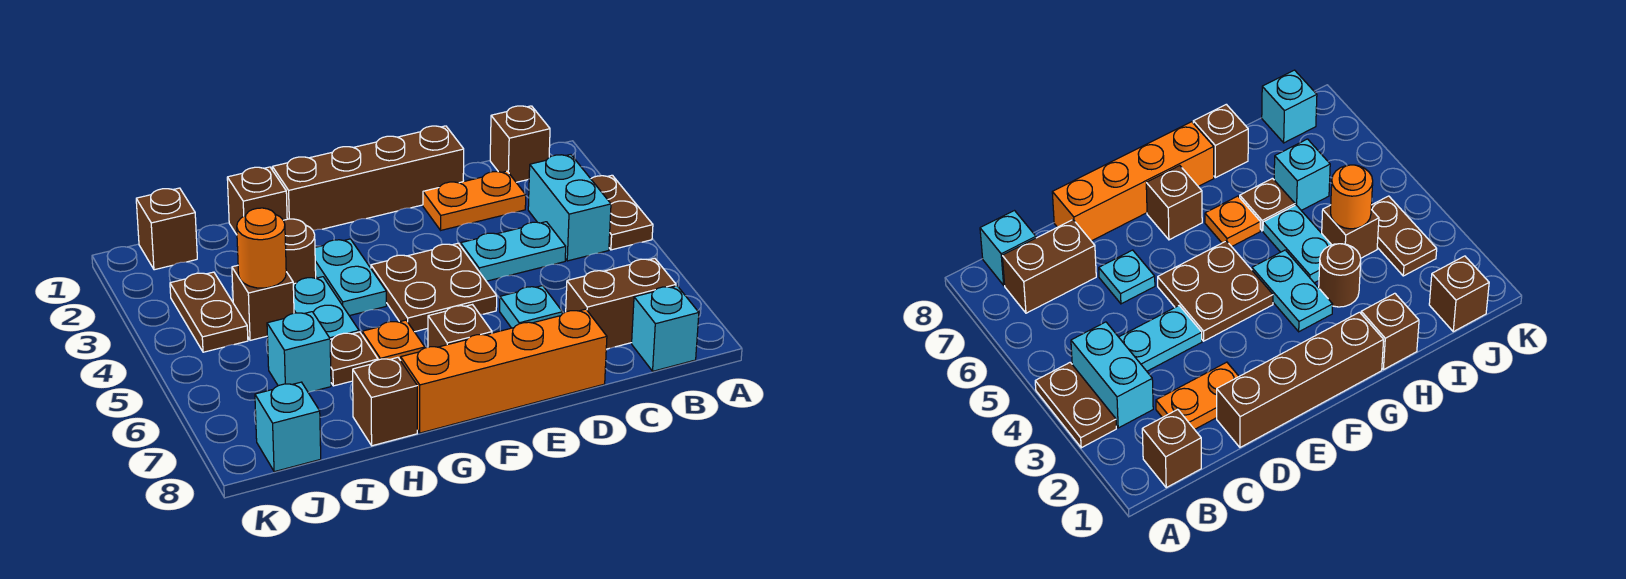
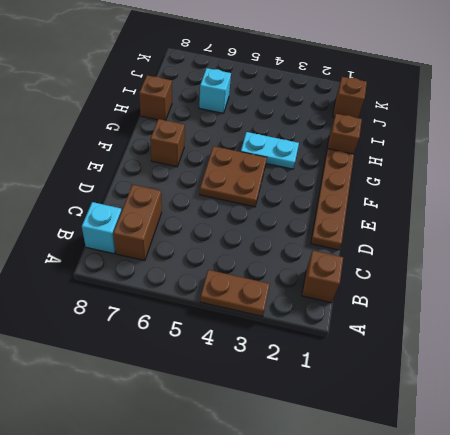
brown 1x4 plate [311,149,354,250] -> brown 1x4 brick [272,126,464,230]
none -> cyan 1x2 brick [528,155,611,261]
none -> orange 1x2 plate [423,171,526,230]
none -> cyan 1x2 plate [461,222,566,281]

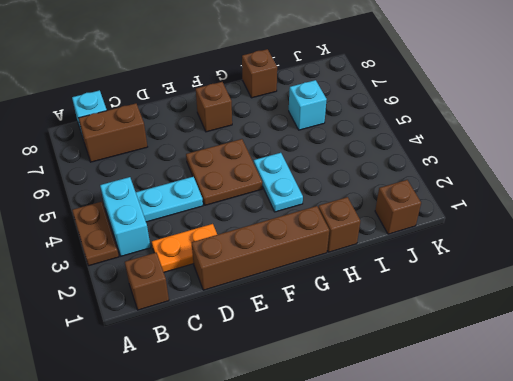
none -> cyan 1x1 plate [500,286,562,328]
none -> orange 1x4 brick [401,309,607,433]
none -> orange 1x1 plate [362,320,425,360]

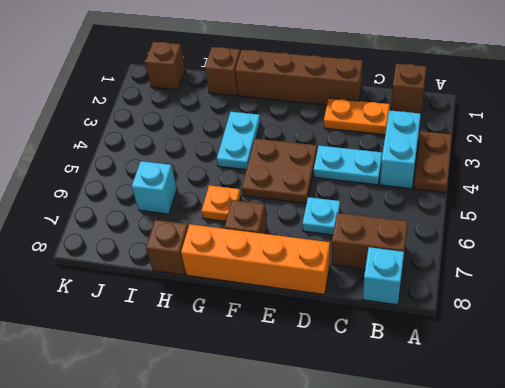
none -> brown 1x1 round brick [284,219,316,284]
none -> cyan 1x2 plate [293,277,359,339]
none -> brown 1x1 plate [330,332,378,386]

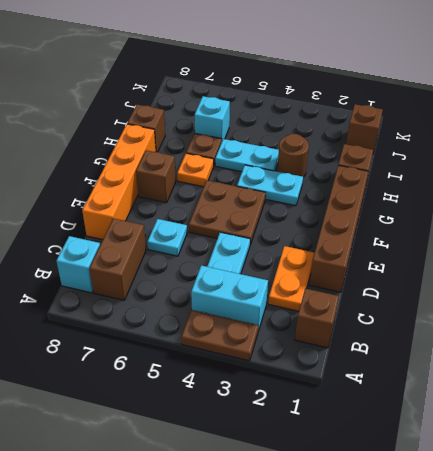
none -> brown 1x1 brick [232,265,294,340]
none -> brown 1x2 plate [170,272,248,352]
none -> cyan 1x1 brick [255,382,321,472]

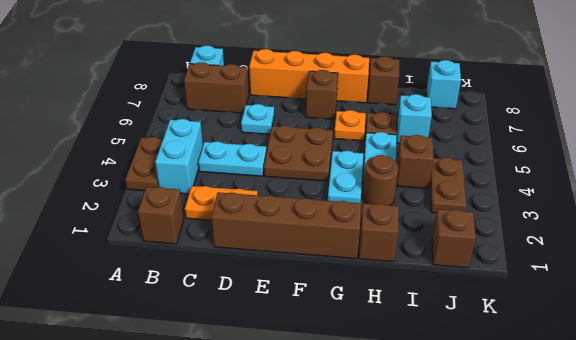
none -> orange 1x1 round brick [237,208,286,288]

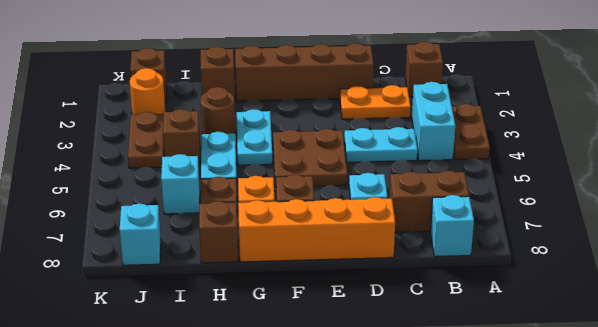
orange 1x1 round brick [130,68,165,115] -> orange 1x1 round brick moved to [237,208,286,288]

